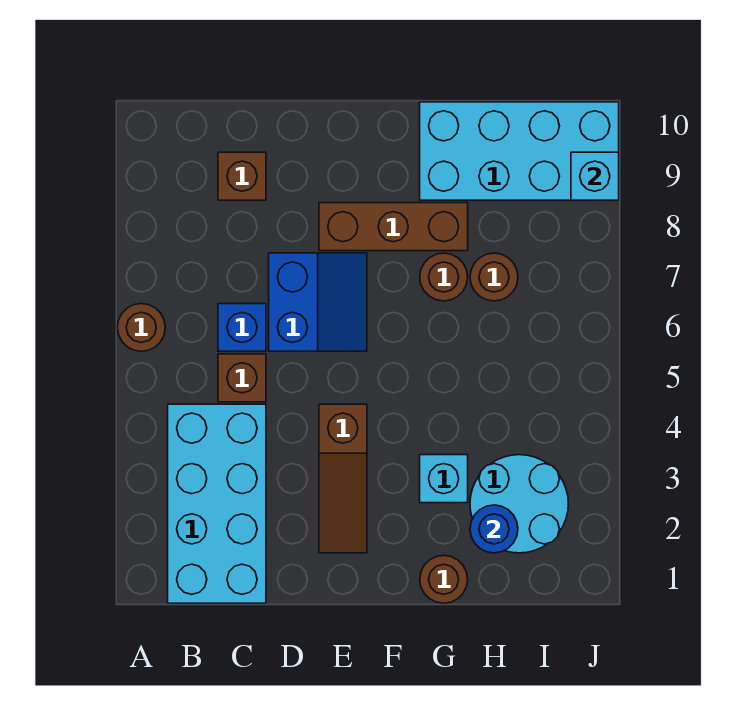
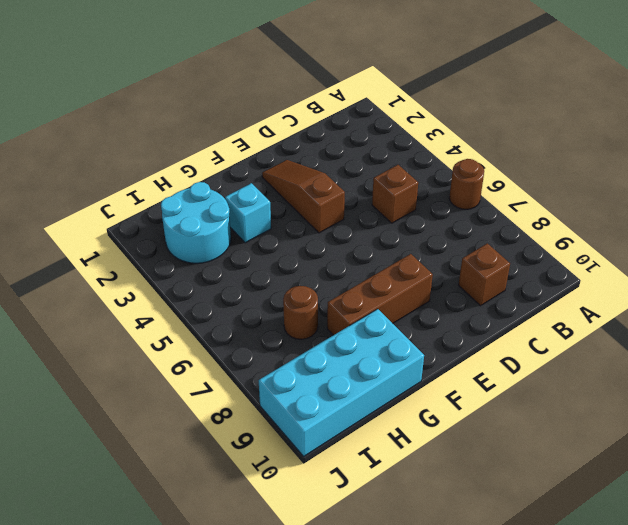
none -> cyan 2x4 brick [168,404,266,603]
none -> blue 1x1 brick [218,304,266,351]
none -> blue 2x2 slope [269,253,367,351]

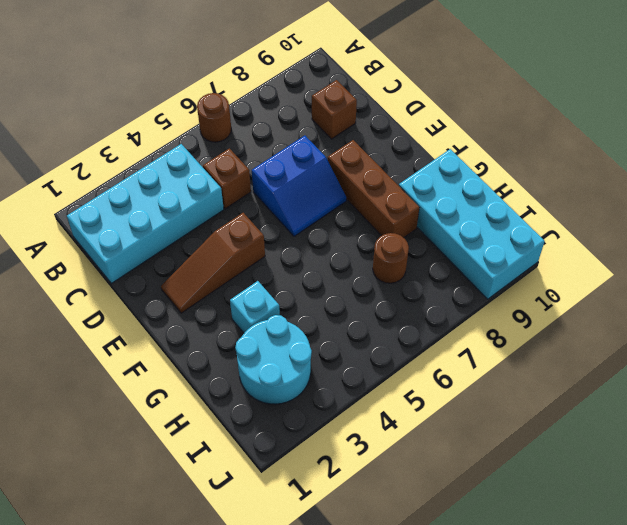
none -> blue 1x1 brick [218,304,266,351]
none -> brown 1x1 round brick [420,555,468,603]
none -> brown 1x1 round brick [420,253,468,301]

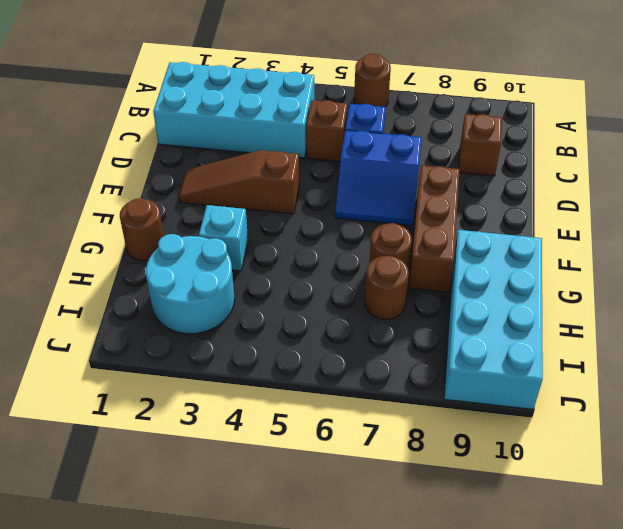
none -> blue 1x1 round brick [470,505,518,553]
none -> cyan 1x1 brick [571,152,619,200]

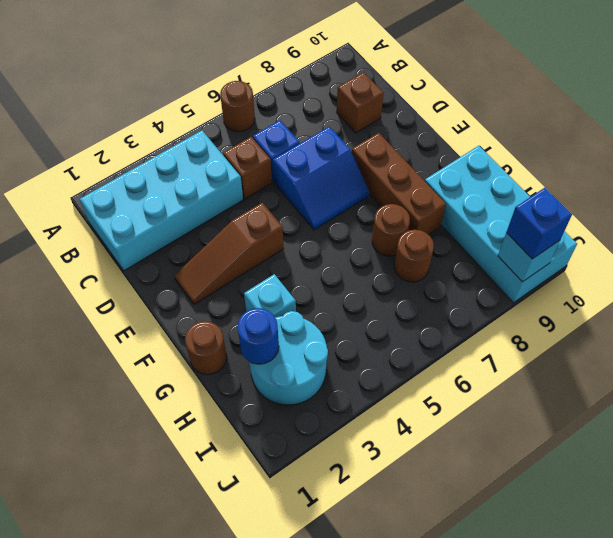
blue 1x1 brick [506,188,572,259] -> none

